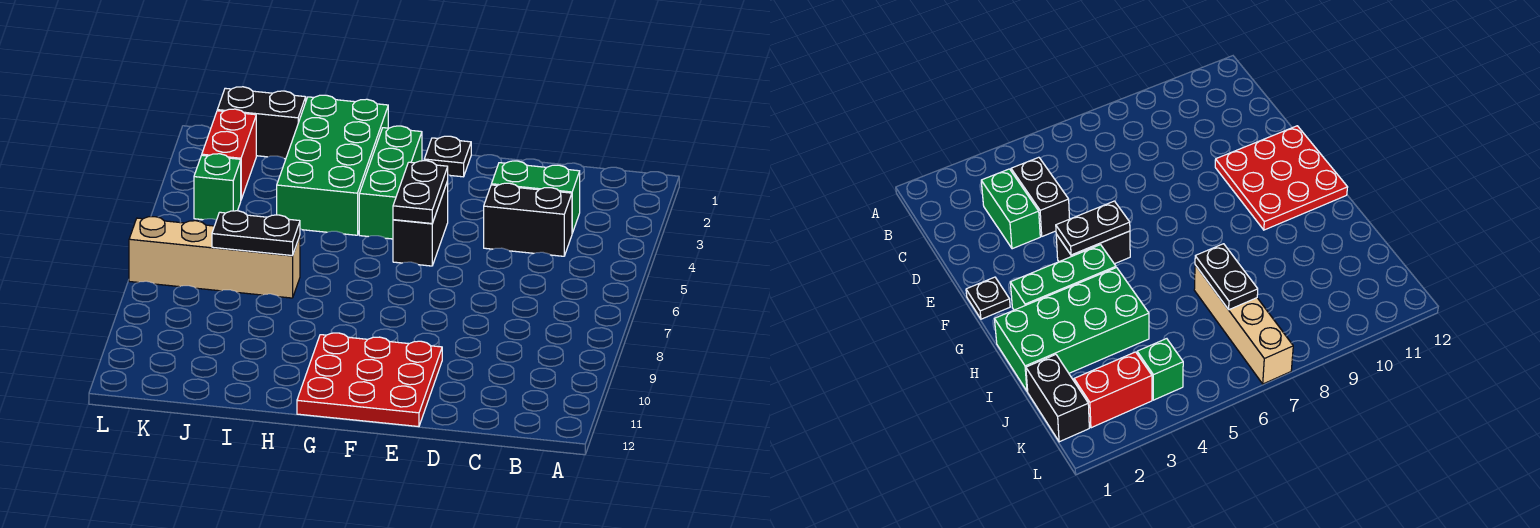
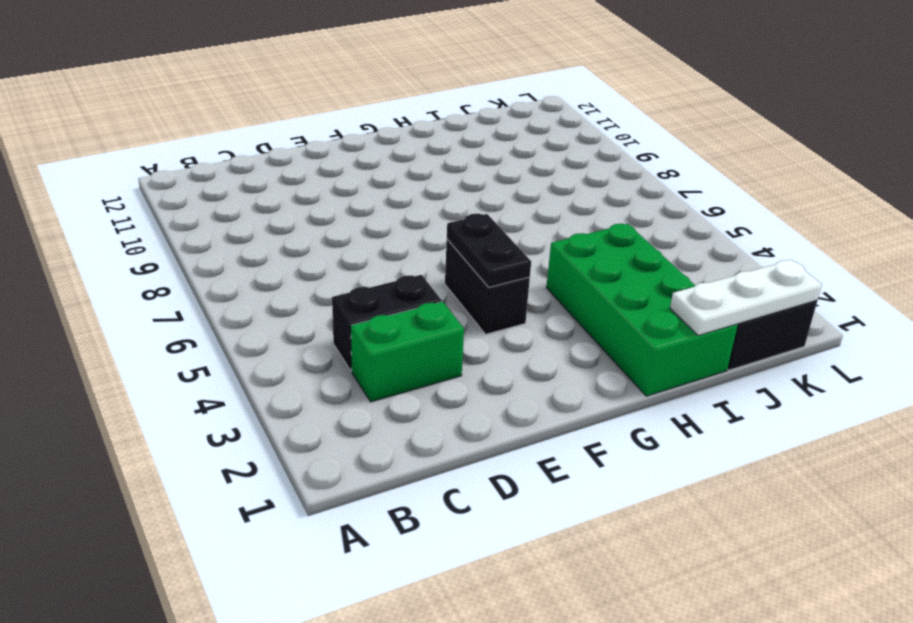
white 1x3 plate [670,260,822,336] -> none
none -> red 3x3 plate [297,333,442,427]
none -> black 1x1 plate [424,136,471,177]
none -> green 1x3 brick [359,126,422,239]

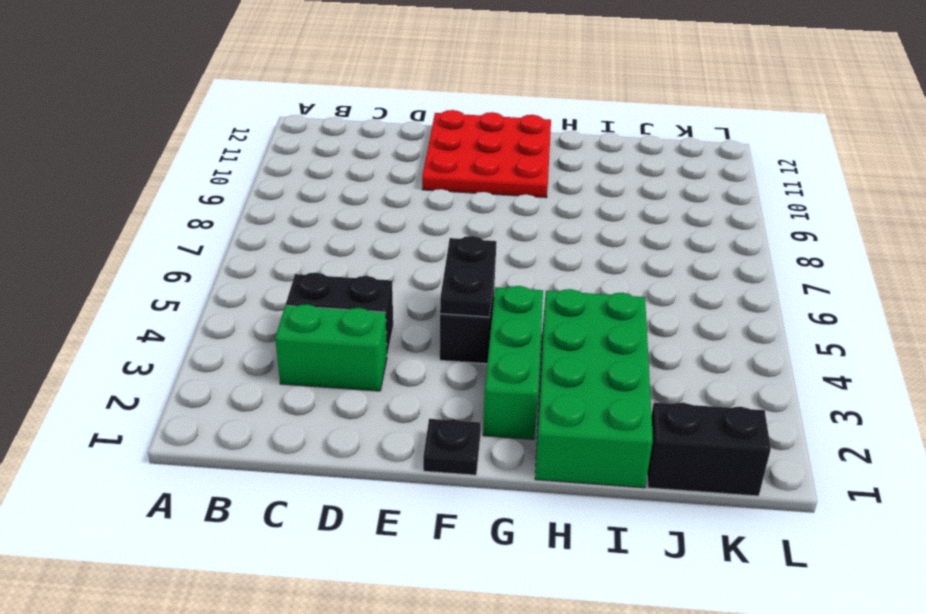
none -> tan 1x4 brick [129,217,300,298]
none -> red 1x2 brick [202,109,256,199]
none -> green 1x1 brick [194,154,241,220]

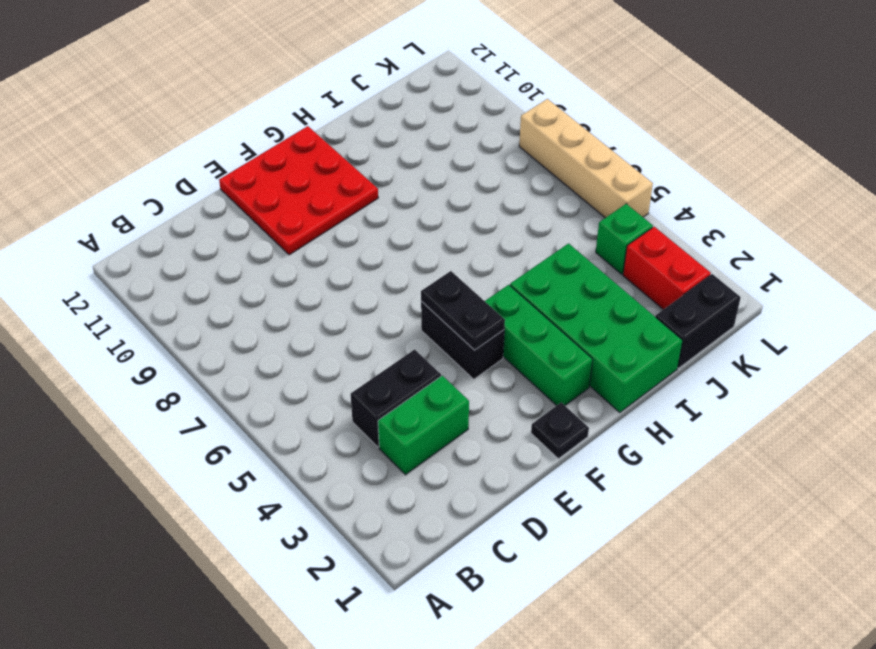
tan 1x4 brick [519,99,653,218] -> tan 1x4 brick turned to [129,217,300,298]
none -> black 1x2 plate [212,211,300,256]

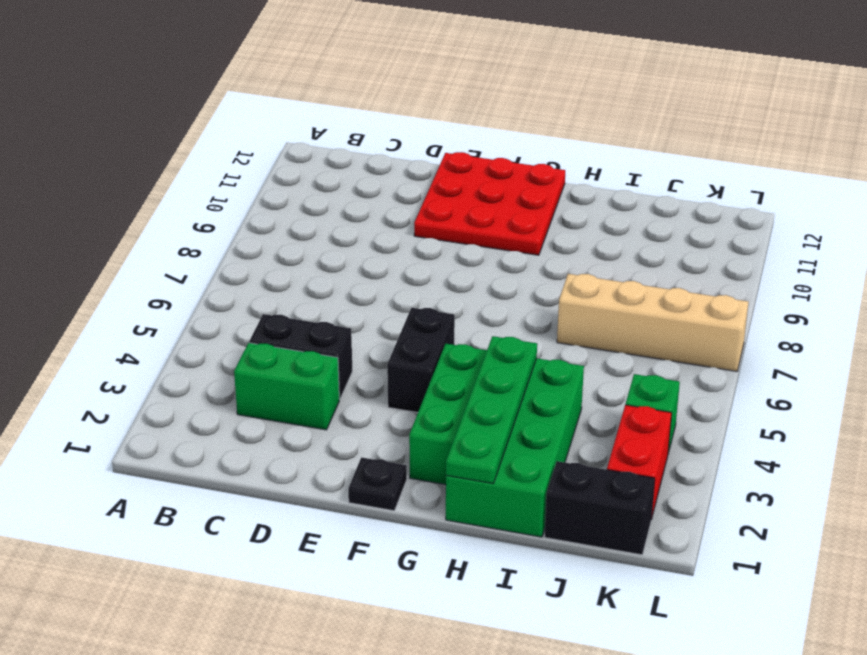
green 1x4 plate [446,336,537,483] -> none
none -> black 1x2 plate [393,161,448,223]
none -> black 1x2 plate [212,211,300,256]

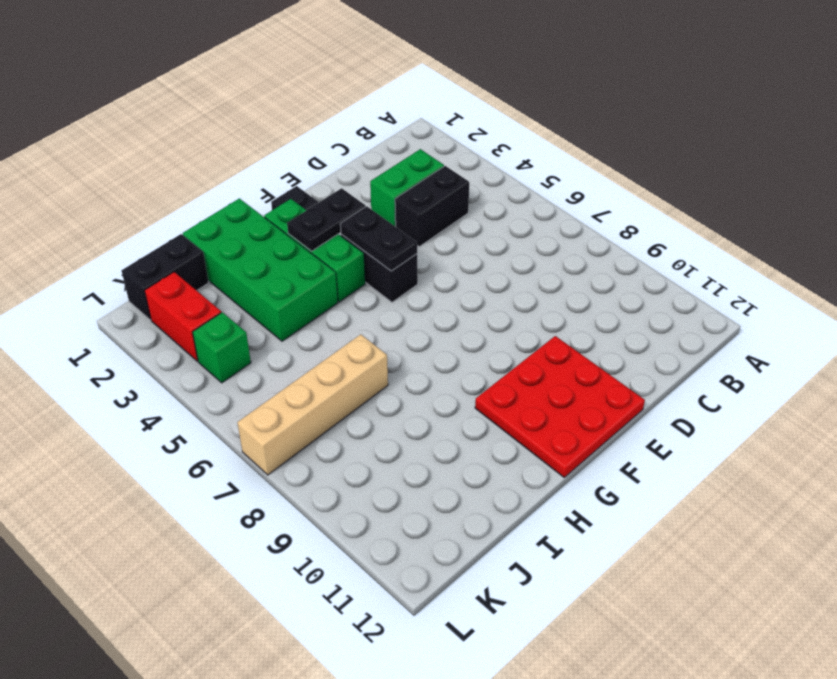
black 1x2 plate [287,188,366,251] -> black 1x2 plate moved to [212,211,300,256]

